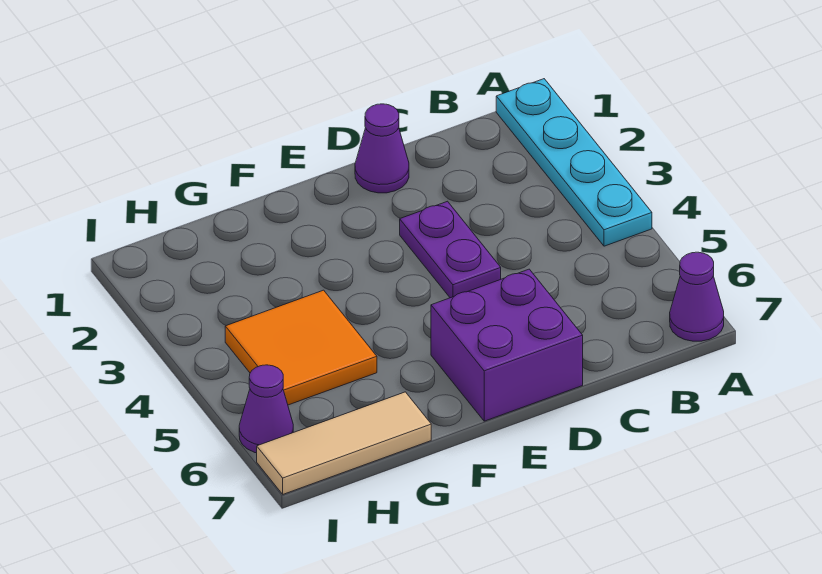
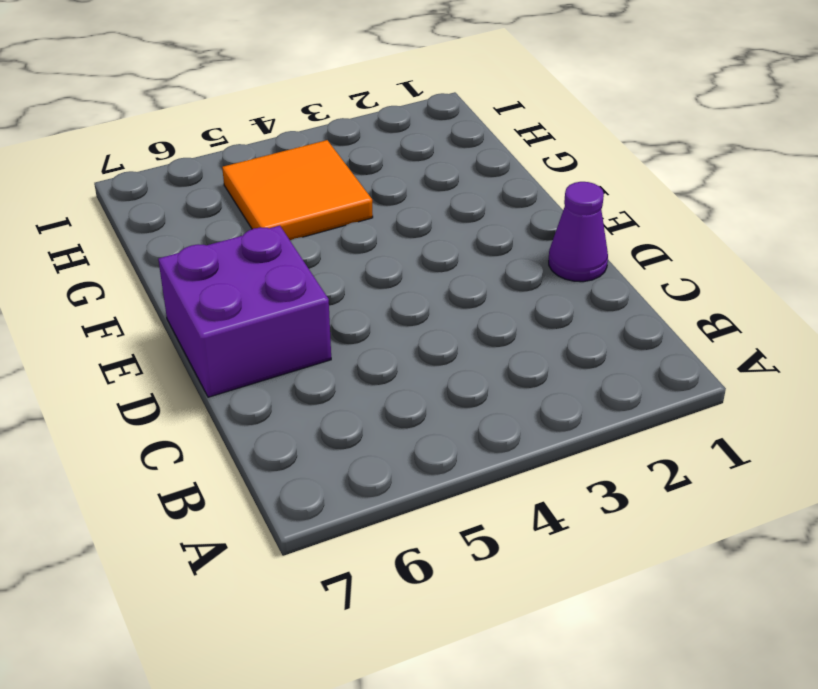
none -> cyan 1x4 plate [496,79,652,246]
none -> purple 1x1 cone [670,252,724,341]

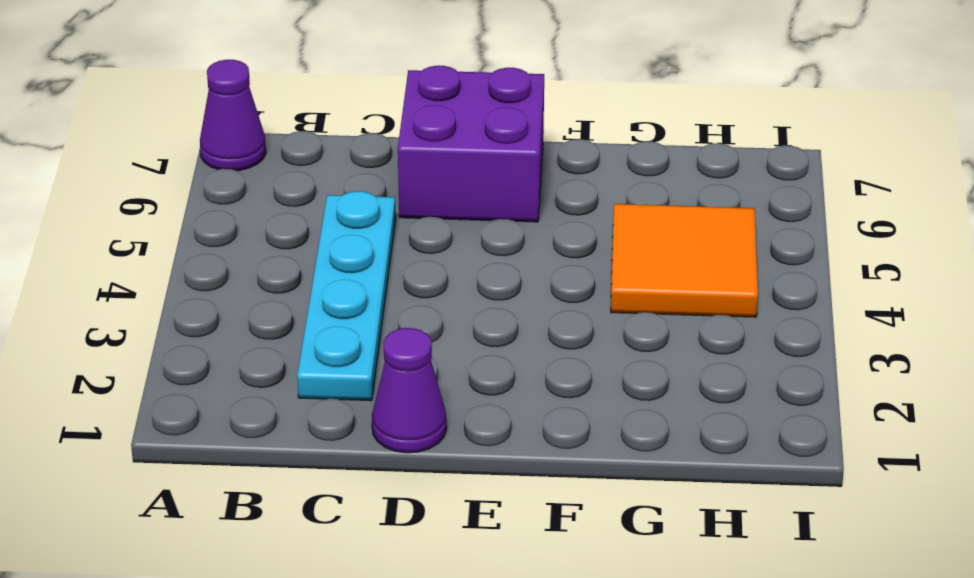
cyan 1x4 plate [297,191,396,401] -> cyan 1x4 plate moved to [496,79,652,246]
none -> purple 1x2 plate [400,201,501,298]
none -> tan 1x3 tile [257,392,431,494]

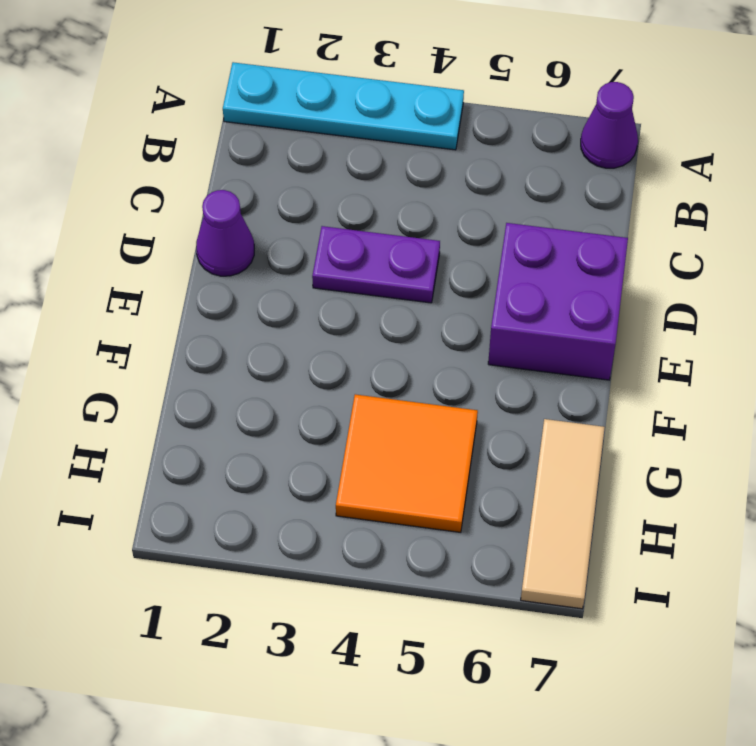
none -> purple 1x1 cone [239,365,293,453]

